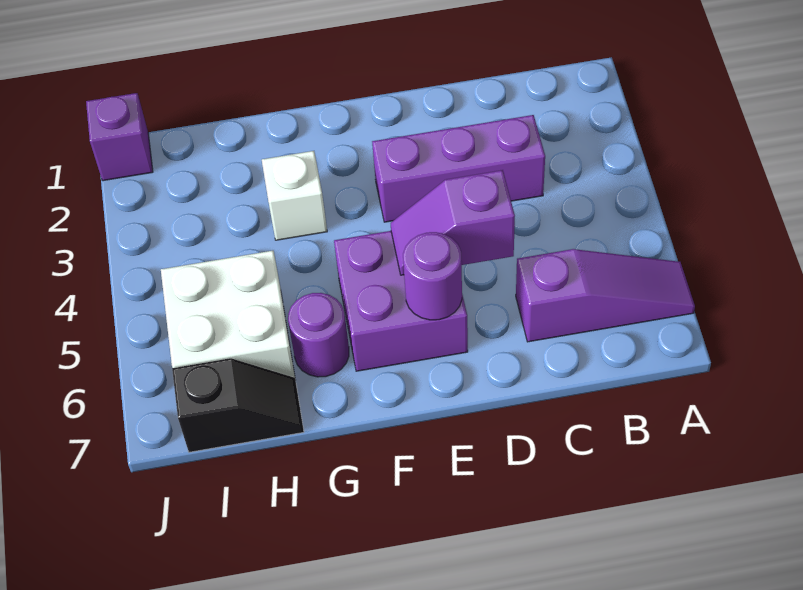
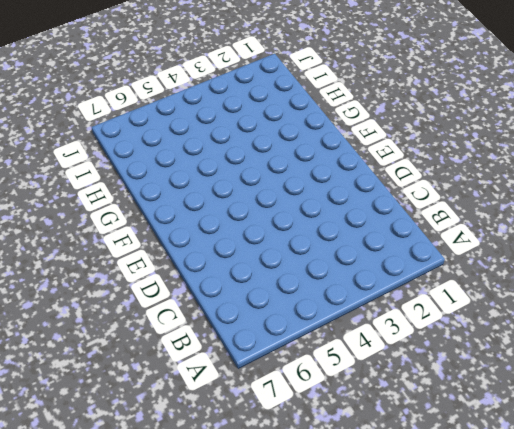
none -> purple 1x3 slope [516,249,695,342]
none -> purple 1x3 brick [372,115,545,222]

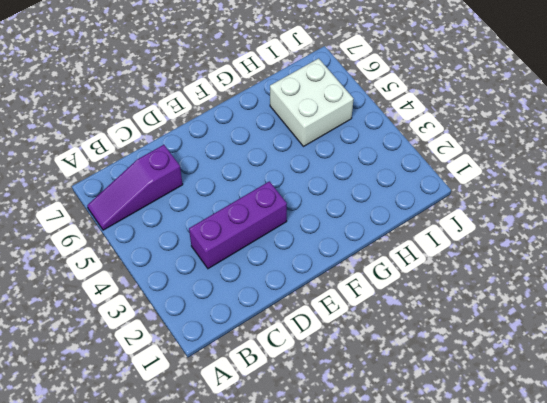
none -> purple 2x2 brick [334,231,468,371]
none -> white 1x1 brick [262,151,327,240]

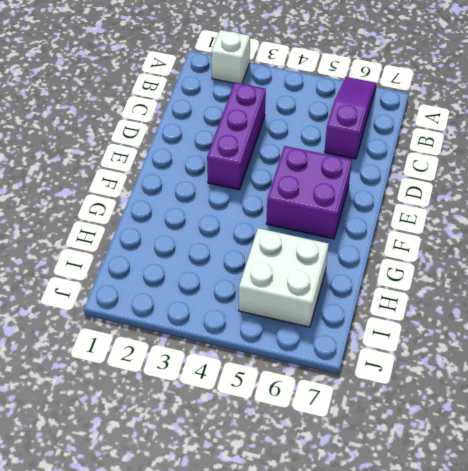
white 1x1 brick [211,30,250,84] -> white 1x1 brick moved to [262,151,327,240]
none -> purple 1x1 round brick [288,293,349,377]
none -> black 1x2 slope [172,358,304,452]

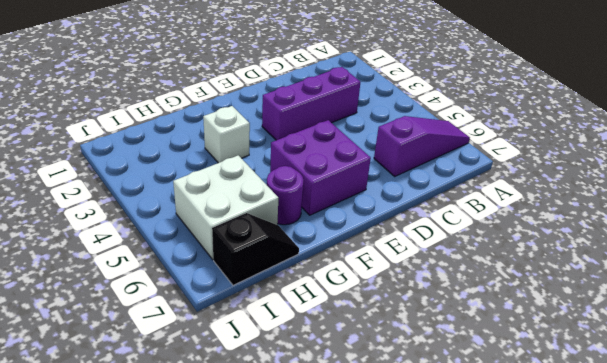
none -> purple 1x1 brick [86,93,153,181]
none -> purple 1x2 slope [391,170,515,275]

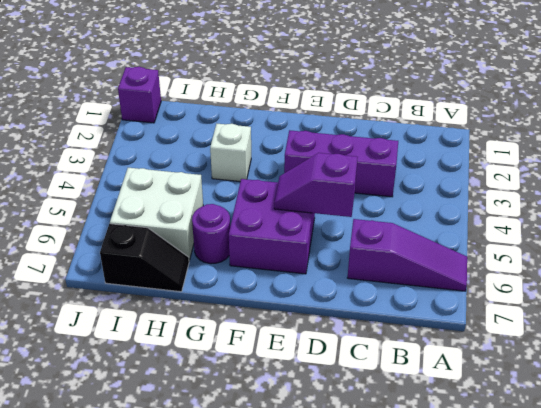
none -> purple 1x1 round brick [403,232,462,320]

